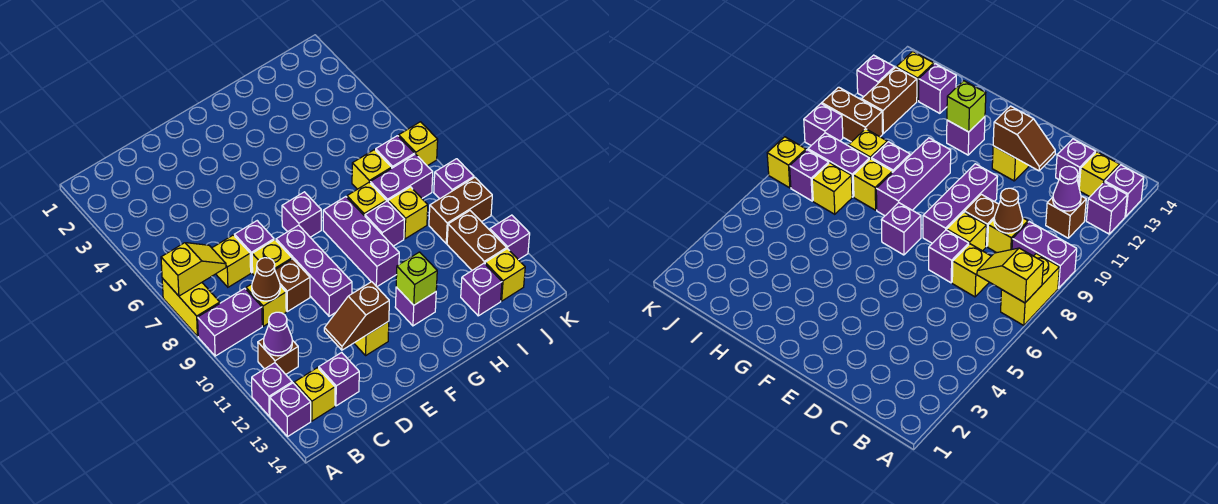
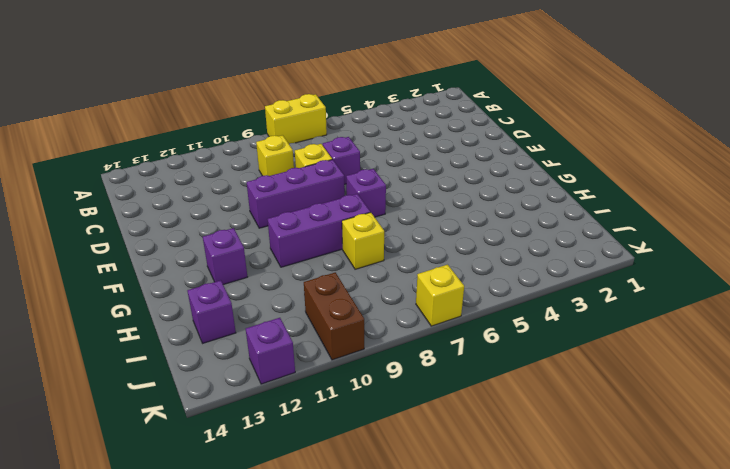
none -> purple 1x2 brick [198,288,262,356]
none -> purple 1x1 brick [252,363,292,416]
none -> purple 1x1 brick [270,383,311,437]
none -> brown 1x1 brick [258,338,298,374]

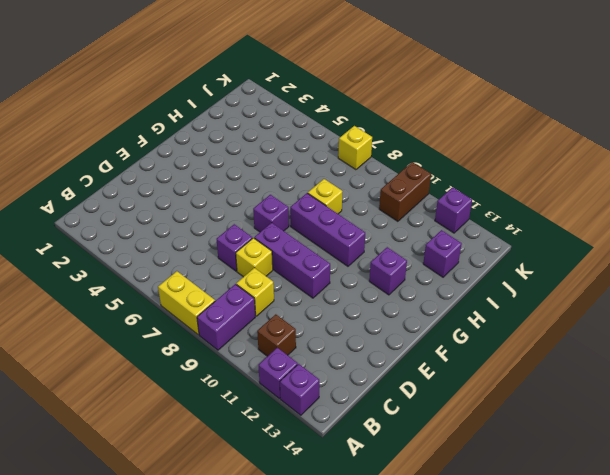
none -> yellow 1x1 brick [294,368,335,421]
none -> yellow 1x1 brick [212,235,251,287]
none -> purple 1x1 brick [319,352,359,406]
none -> brown 1x1 brick [275,259,310,311]

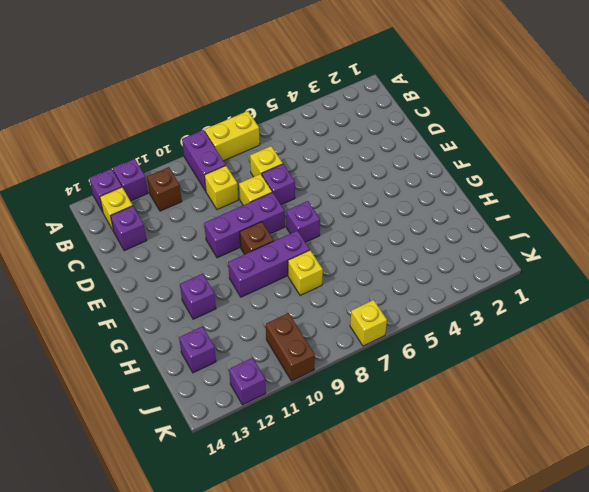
brown 1x1 brick [240,222,274,254] -> brown 1x1 brick moved to [275,259,310,311]
none -> yellow 1x1 brick [354,321,389,355]
none -> purple 1x1 brick [365,201,405,246]
none -> yellow 1x1 brick [352,150,392,189]
none -> purple 1x2 brick [370,154,433,201]

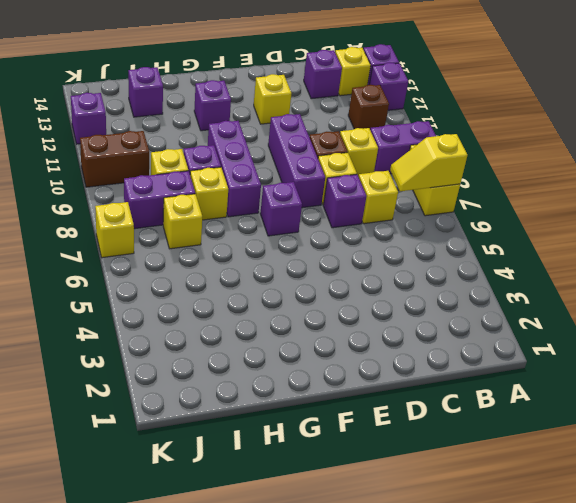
none -> purple 1x1 brick [376,136,415,168]
none -> brown 1x2 brick [447,211,506,270]
none -> yellow 1x1 brick [485,249,525,301]
none -> purple 1x1 brick [434,159,474,199]

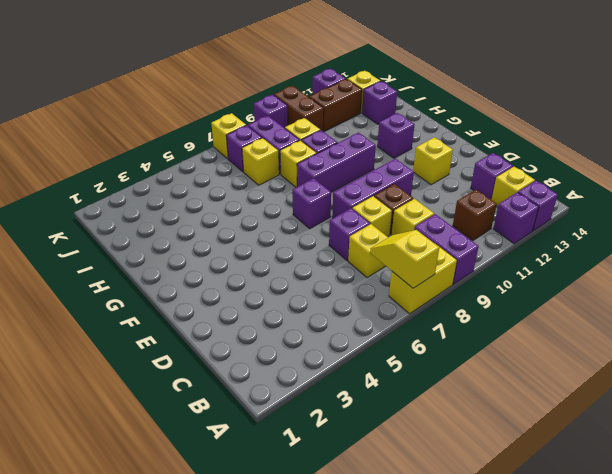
none -> purple 1x1 cone [264,312,292,356]
none -> brown 1x1 cone [252,258,280,301]
none -> brown 1x2 slope [324,282,389,350]
none -> lime 1x1 brick [396,252,437,305]

